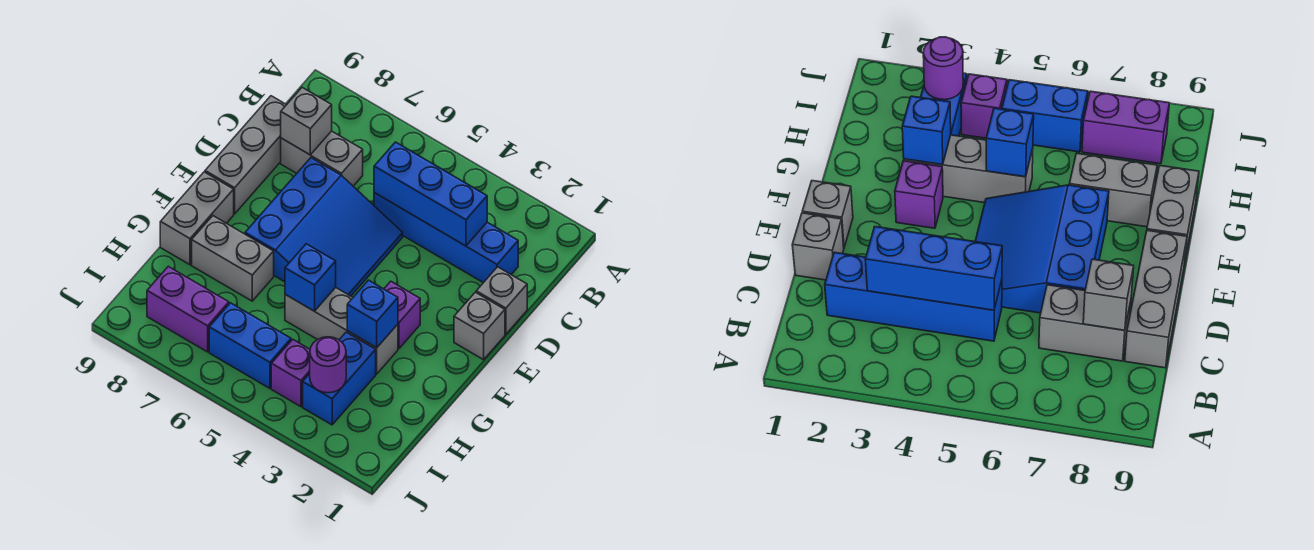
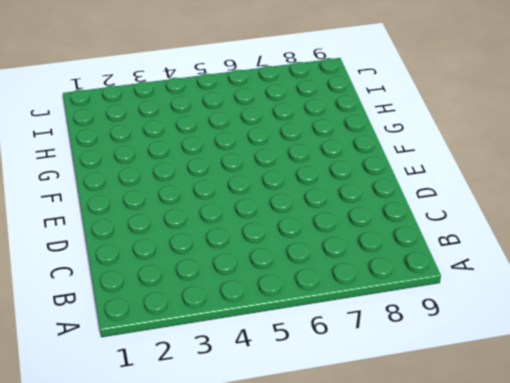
none -> blue 1x4 brick [374,193,518,283]
none -> grey 1x2 brick [281,131,363,186]
none -> grey 1x3 brick [205,96,286,214]

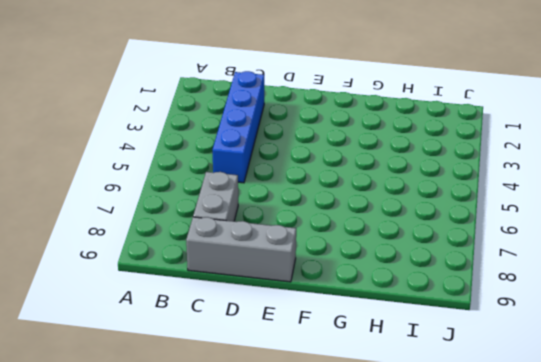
none -> grey 1x1 brick [476,267,527,334]
none -> blue 3x3 slope [245,158,403,296]
none -> grey 1x1 brick [454,292,505,360]

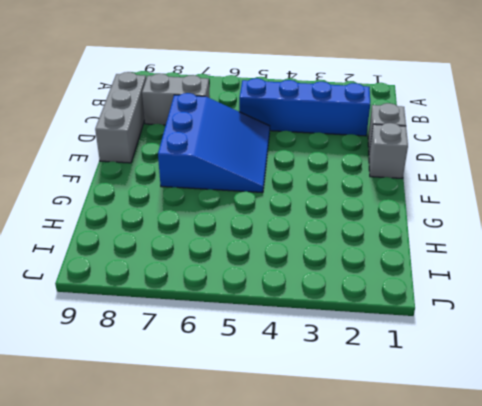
none -> purple 1x1 brick [384,281,420,349]
none -> grey 1x2 brick [160,172,234,265]
none -> grey 1x3 brick [285,288,398,374]

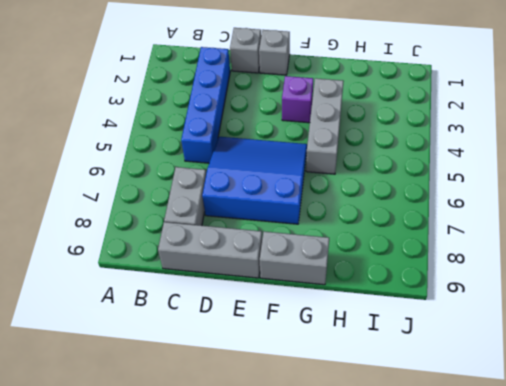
none -> grey 1x2 brick [192,216,274,301]
none -> blue 1x2 brick [303,332,376,425]
none -> purple 1x1 brick [271,339,310,407]

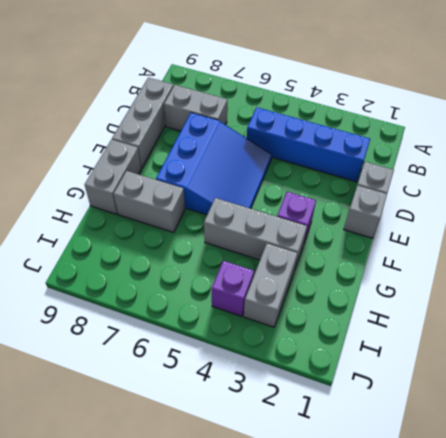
grey 1x2 brick [244,243,297,327] -> blue 1x2 brick [303,332,376,425]
none -> blue 1x2 brick [209,303,291,388]
none -> purple 1x2 brick [147,266,229,352]
none -> blue 1x3 brick [374,142,487,246]

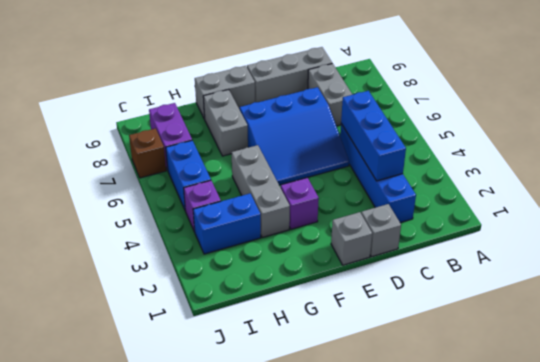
brown 1x1 brick [129,128,166,178] -> none
none -> grey 1x1 brick [281,87,332,155]
none -> blue 1x1 brick [347,280,398,348]
none -> blue 1x1 brick [285,244,336,311]

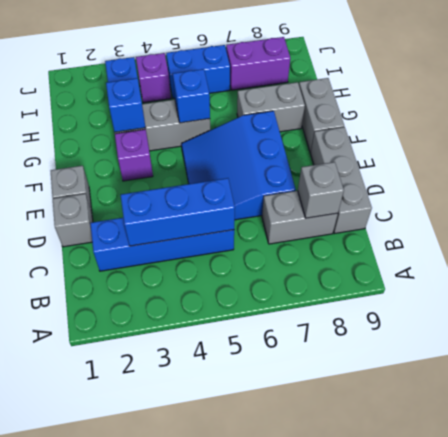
none -> purple 1x1 round brick [310,337,346,393]

